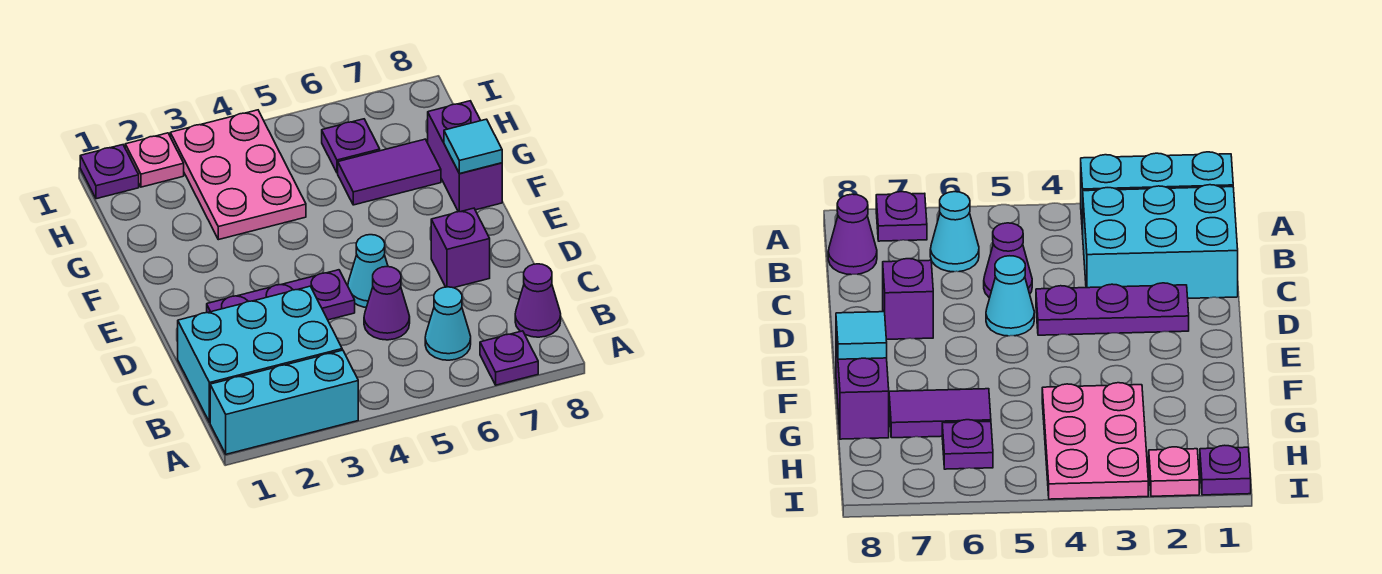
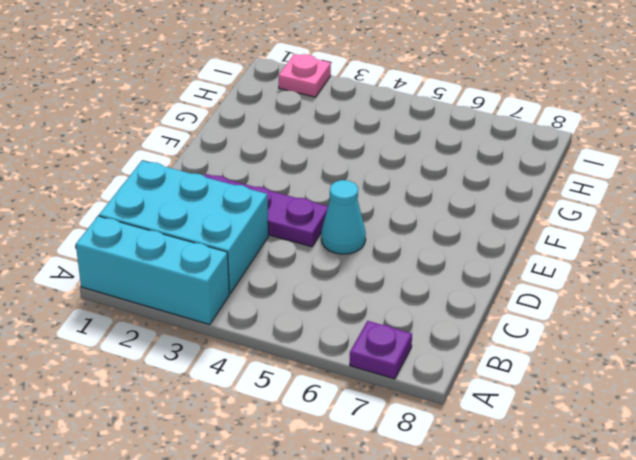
none -> cyan 1x1 cone [425,287,471,360]
none -> purple 1x1 cone [515,264,561,337]
none -> purple 1x1 cone [364,267,410,340]

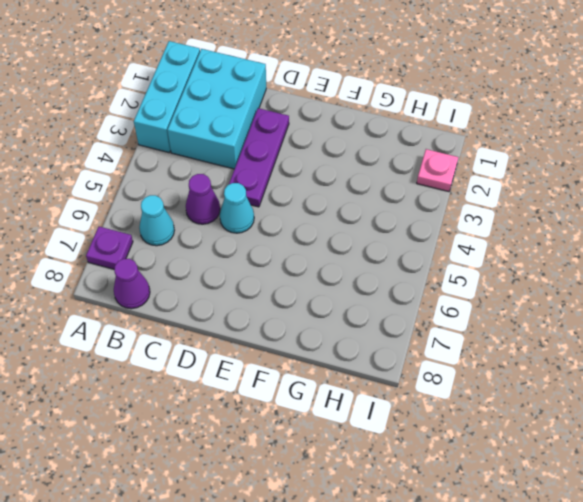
none -> purple 1x1 brick [431,208,490,288]
none -> purple 1x2 brick [428,101,502,212]
none -> pink 2x3 plate [170,110,306,240]

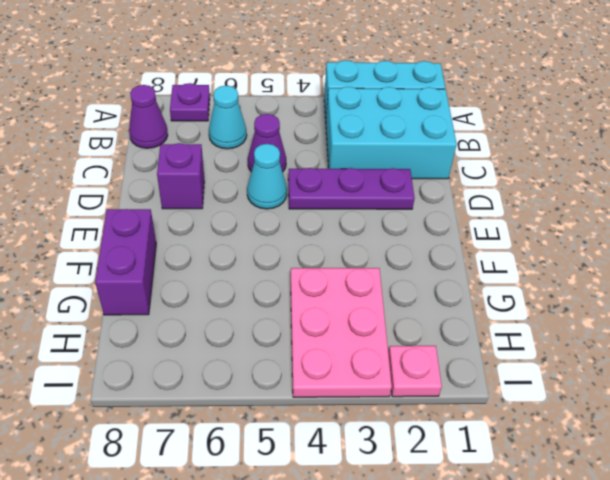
none -> purple 1x2 tile [338,139,441,205]
none -> purple 1x1 plate [322,119,380,173]
none -> purple 1x1 plate [80,145,139,199]

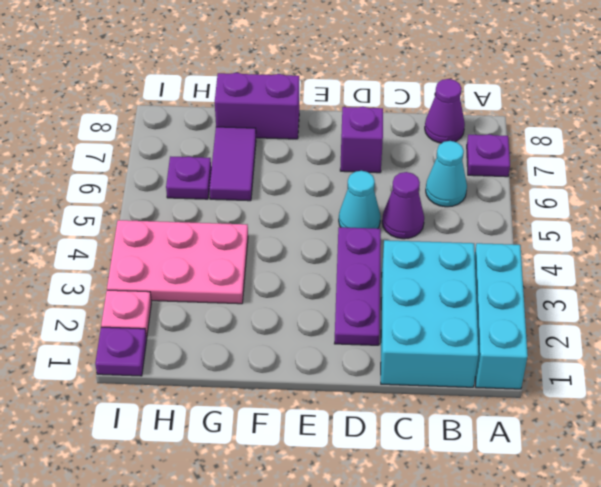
none -> cyan 1x1 tile [444,119,502,174]

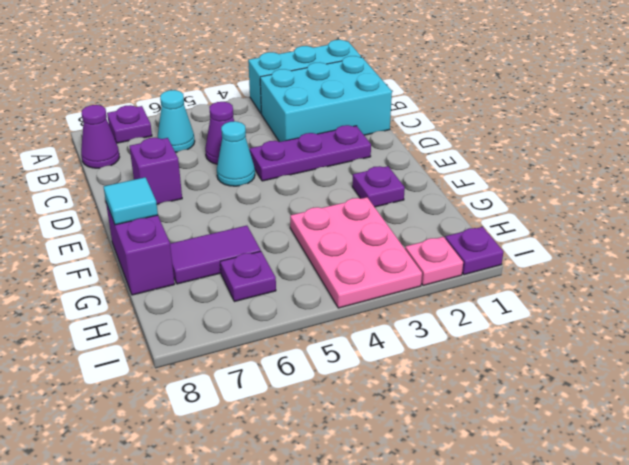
purple 1x1 plate [352,166,405,207] -> none

